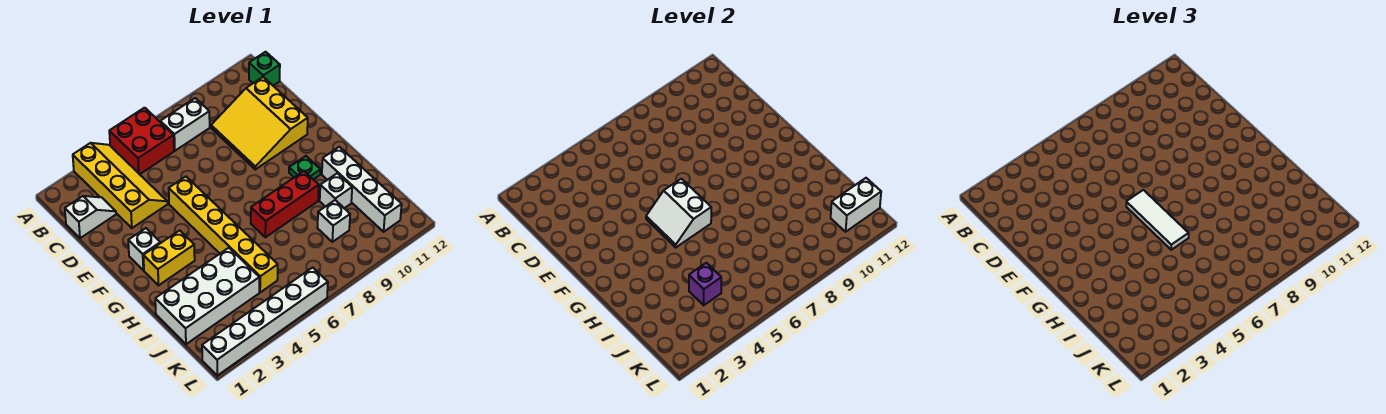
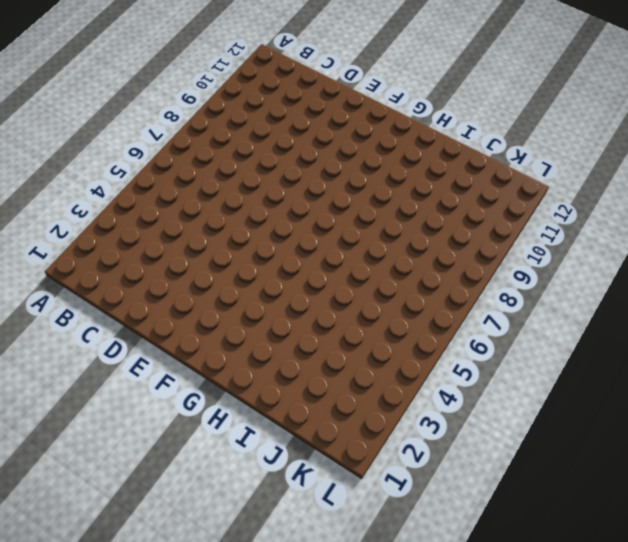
none -> yellow 2x4 slope [73,143,168,228]
none -> red 2x2 brick [109,108,174,174]
none -> white 1x2 brick [160,98,210,151]

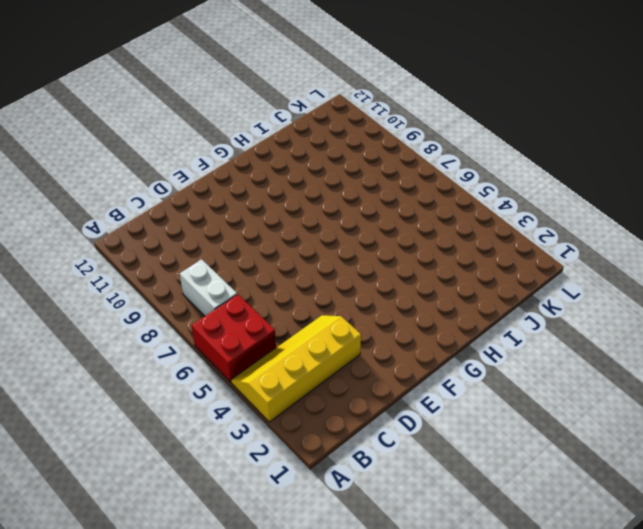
none -> green 1x1 brick [249,52,280,86]
none -> white 1x2 slope [65,196,116,238]
none -> yellow 3x3 slope [211,77,308,169]

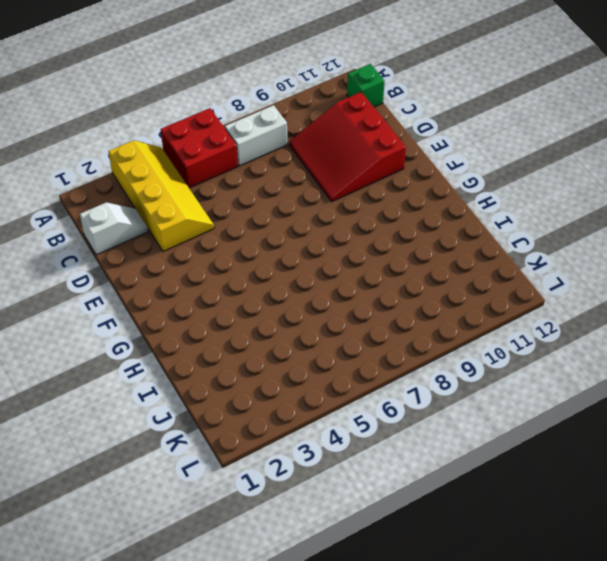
red 3x3 slope [289,92,406,202] -> yellow 3x3 slope [211,77,308,169]
none -> yellow 1x6 brick [169,177,278,292]
none -> white 1x1 brick [128,228,160,270]
none -> yellow 1x2 brick [143,230,195,285]

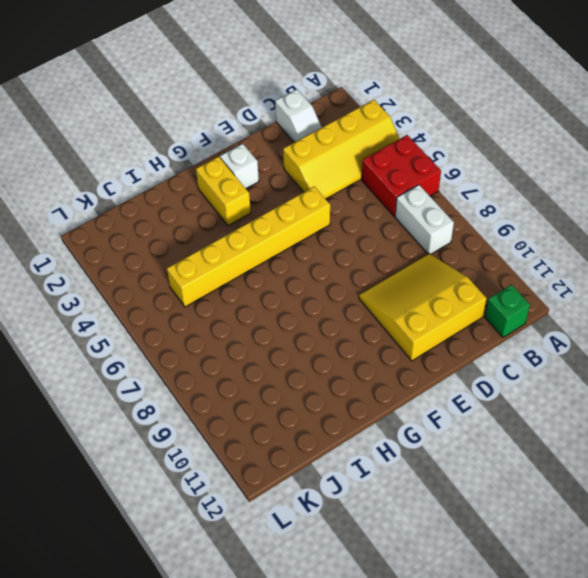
none -> green 1x1 plate [289,156,320,179]
none -> red 1x3 brick [251,171,319,237]
none -> white 1x4 brick [322,147,402,232]

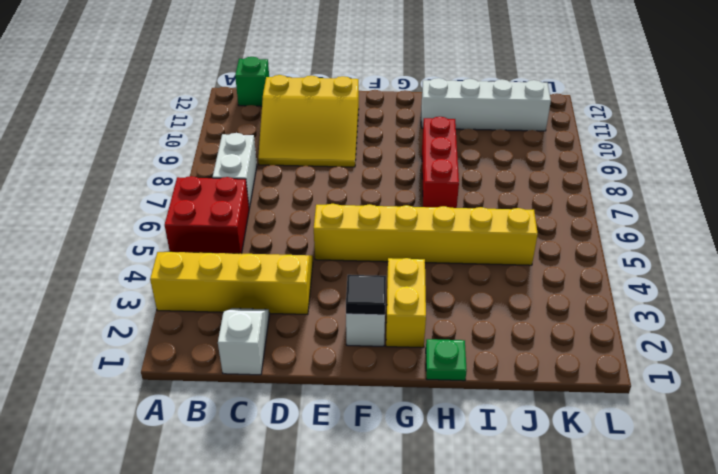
black 1x1 tile [346,275,386,315] -> none
green 1x1 plate [426,339,467,381] -> green 1x1 plate moved to [289,156,320,179]
none -> white 2x4 brick [155,248,259,344]
none -> white 1x1 brick [320,173,352,208]
none -> white 1x1 brick [317,200,350,242]

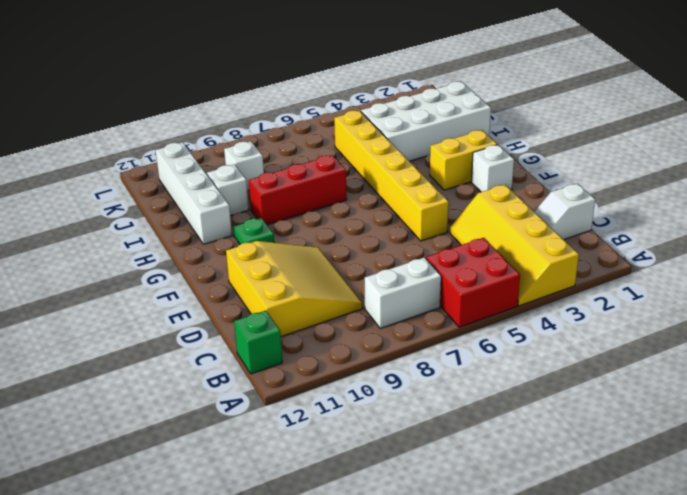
none -> white 1x6 brick [202,267,328,375]
none -> white 2x2 slope [646,179,711,247]
none -> purple 1x1 brick [689,263,721,305]

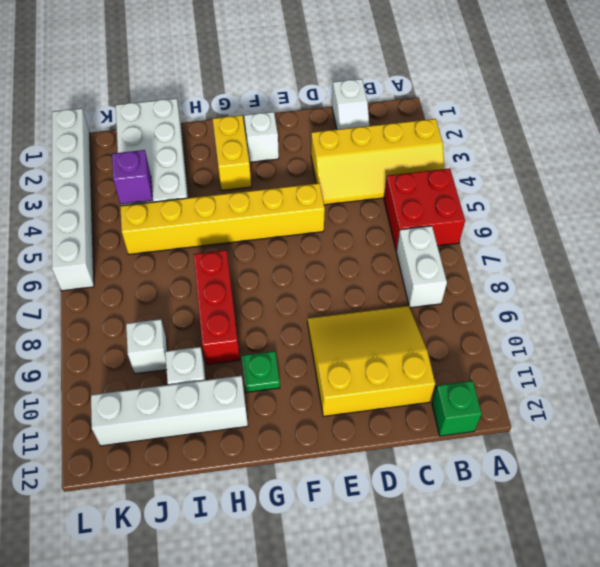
none -> white 2x2 slope [646,179,711,247]
none -> white 1x2 brick [831,178,881,232]
none -> white 1x3 tile [1126,190,1189,250]

